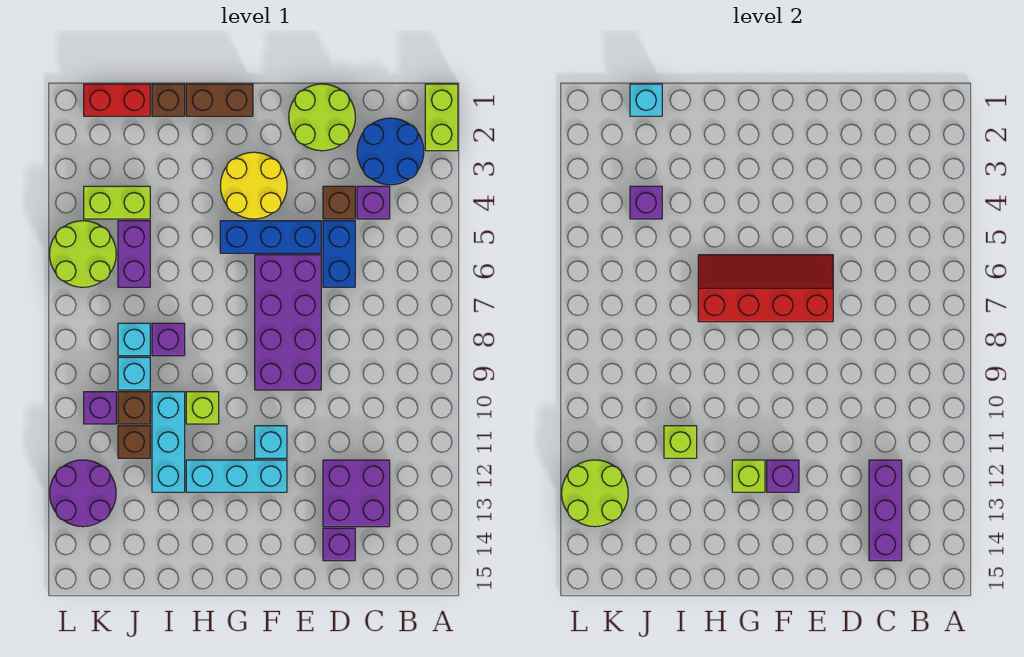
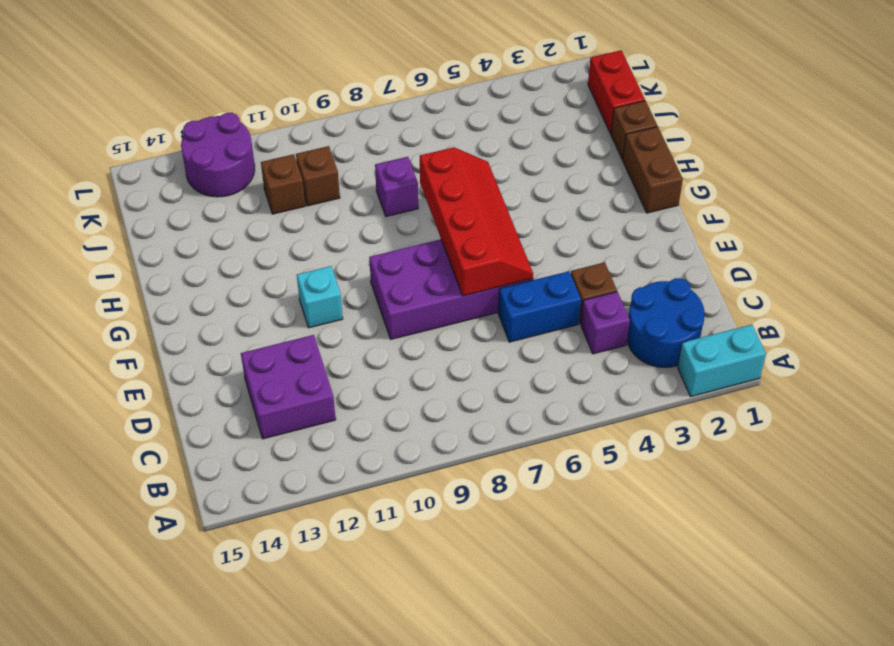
cyan 1x2 brick [677,325,766,397] -> lime 1x2 brick [425,84,458,151]
none -> lime 2x2 round brick [289,84,355,151]
none -> purple 1x1 brick [323,528,355,561]
none -> blue 1x3 brick [220,221,321,253]
none -> yellow 2x2 round brick [220,152,287,219]

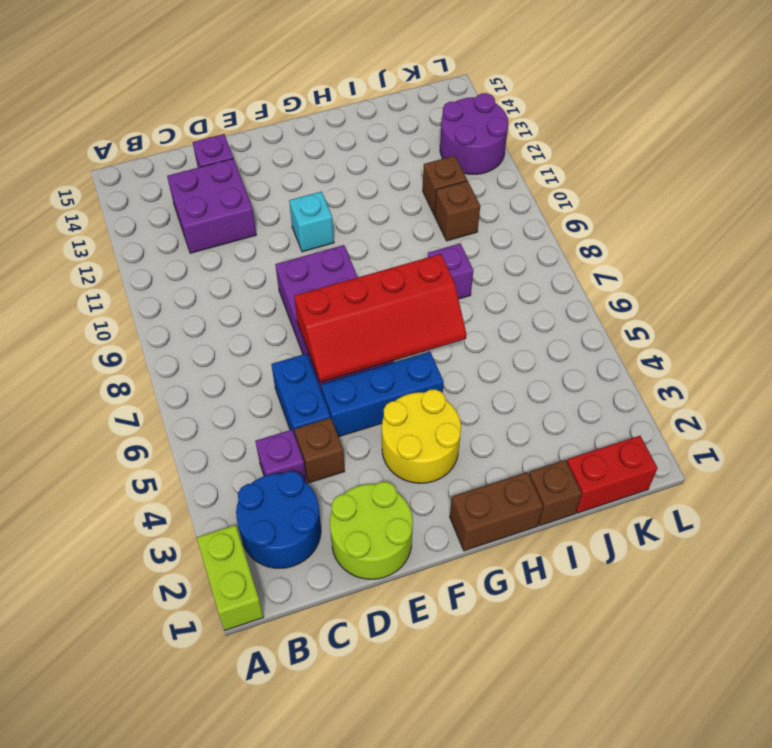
none -> cyan 1x3 brick [186,460,287,492]
none -> lime 1x1 brick [186,392,219,424]
none -> cyan 1x3 brick [152,392,185,492]
none -> lime 1x2 brick [84,186,150,219]

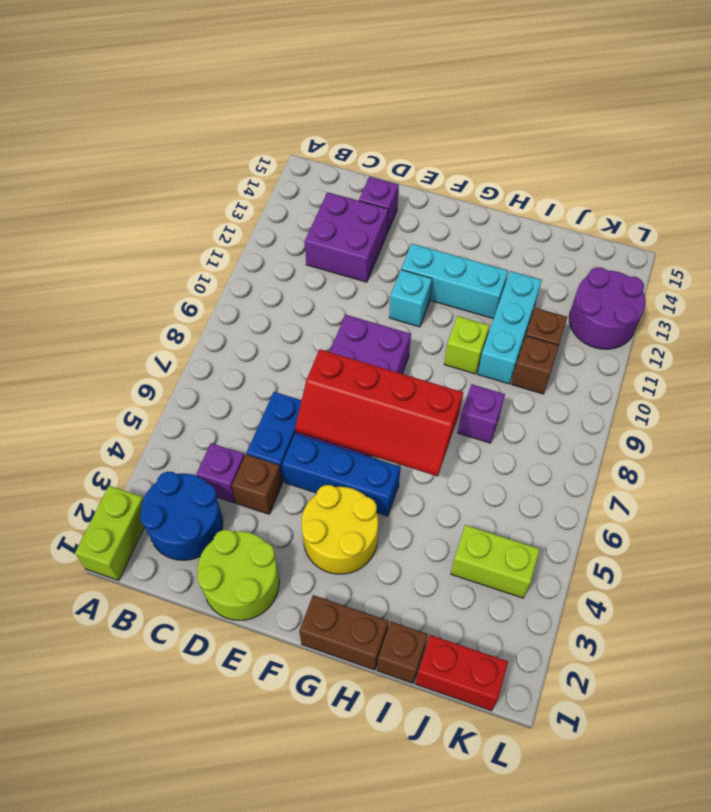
none -> purple 1x2 brick [118,221,150,287]
none -> cyan 1x1 brick [118,323,150,356]
none -> cyan 1x1 brick [118,357,150,390]
none -> lime 2x2 round brick [50,221,116,287]

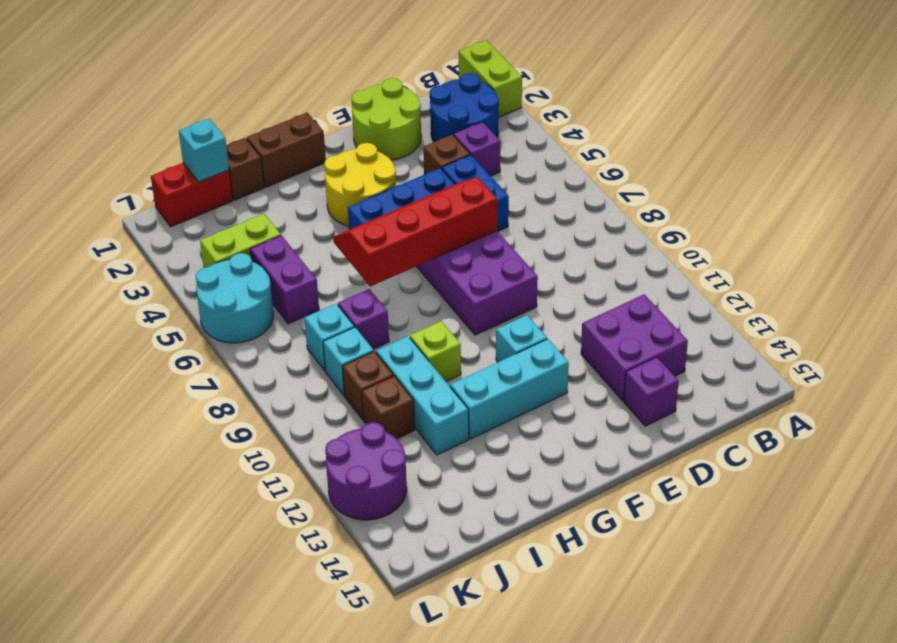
cyan 2x2 round brick [196,253,273,343] -> lime 2x2 round brick [50,221,116,287]
none -> purple 1x1 brick [84,392,116,424]
none -> purple 1x3 brick [869,460,902,561]
none -> purple 1x1 brick [767,460,799,492]
none -> lime 1x1 brick [732,460,765,492]

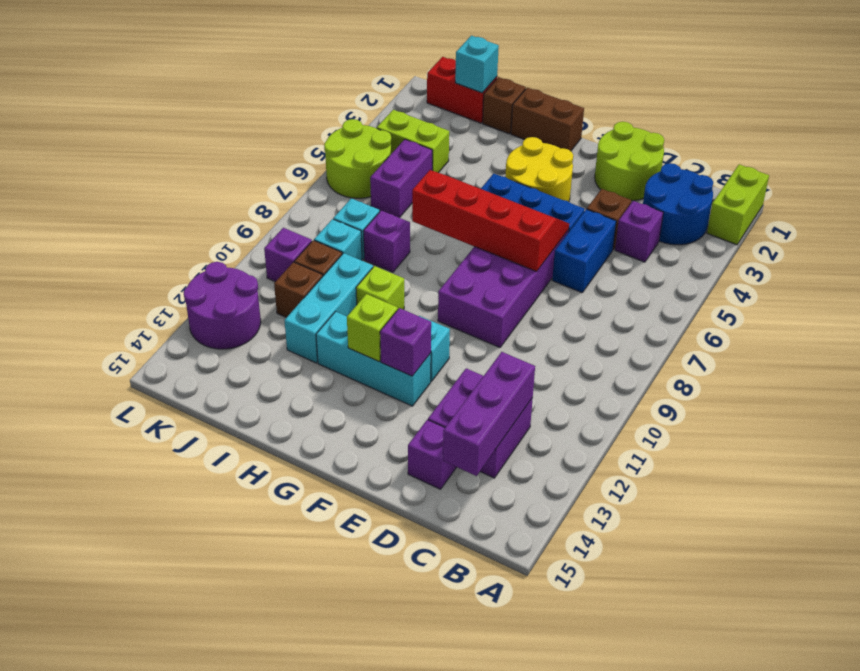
none -> lime 1x1 brick [664,426,697,458]
none -> purple 1x1 brick [630,186,662,219]
none -> lime 2x2 round brick [562,460,628,527]

